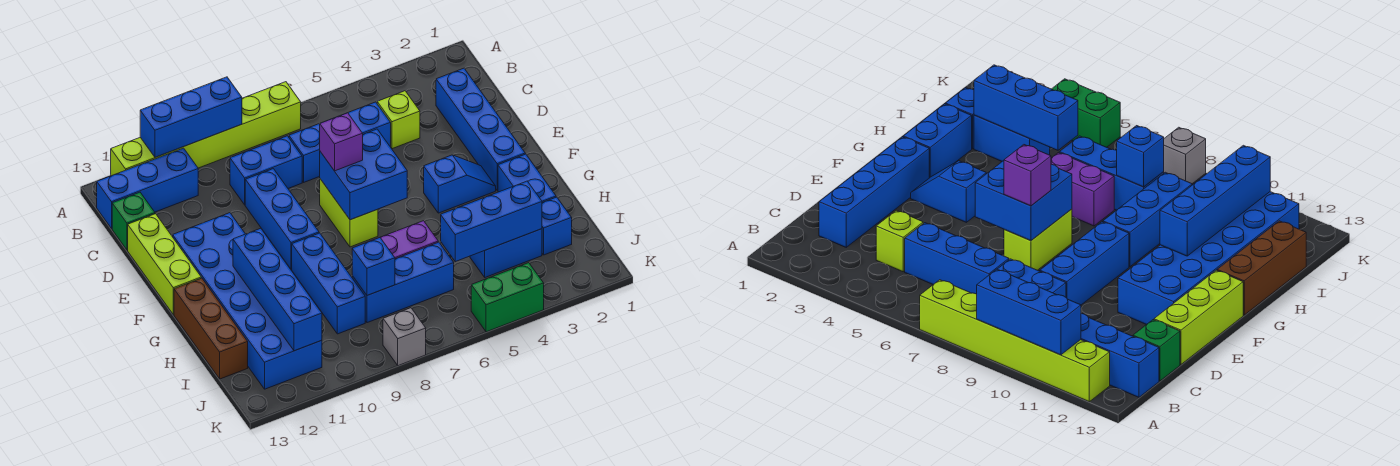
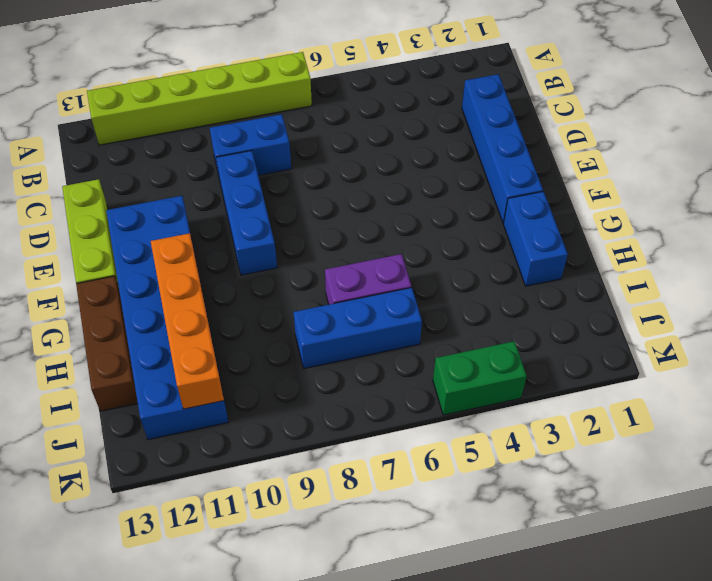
orange 1x4 brick [151,233,224,409] -> blue 1x4 brick [233,228,322,351]
none -> blue 1x3 brick [97,148,198,228]
none -> lime 1x1 brick [377,91,420,149]
none -> blue 1x3 brick [289,102,391,182]

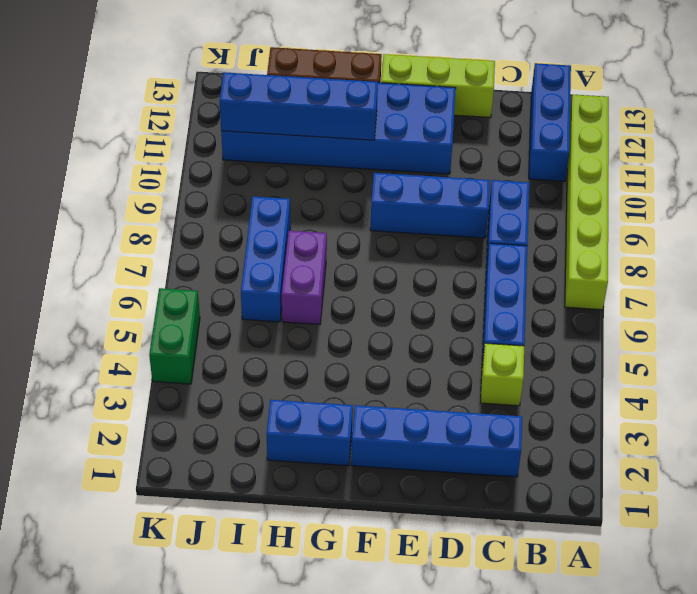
none -> green 1x1 brick [112,192,155,250]
none -> lime 1x2 brick [320,179,378,247]
none -> blue 1x2 slope [424,155,496,213]

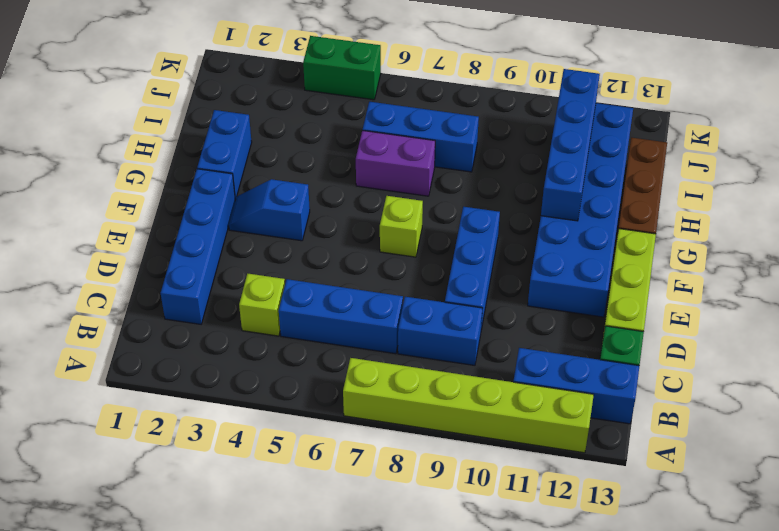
lime 1x1 brick [380,196,423,257] -> lime 1x2 brick [320,179,378,247]
none -> blue 1x3 brick [292,233,365,334]
none -> blue 1x1 brick [542,197,572,255]
none -> blue 1x2 brick [470,229,542,277]

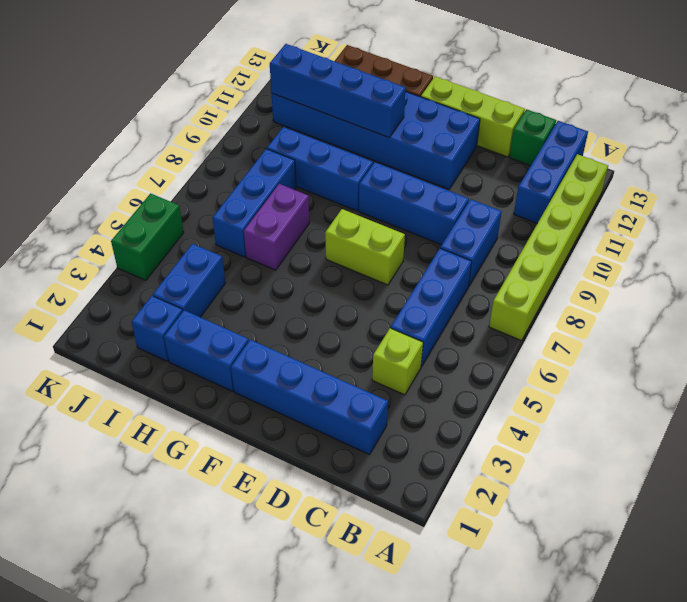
none -> blue 1x2 slope [424,155,496,213]
none -> grey 1x1 brick [383,308,426,366]
none -> blue 1x3 brick [140,77,242,157]

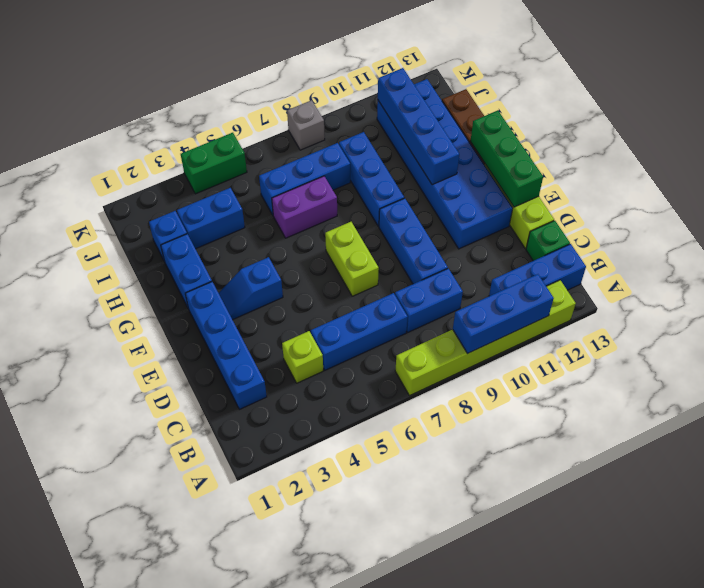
green 1x3 brick [470,111,543,207] -> none
none -> blue 2x2 brick [320,129,407,220]
none -> blue 1x3 brick [441,181,542,262]
none -> blue 1x1 brick [352,238,395,295]

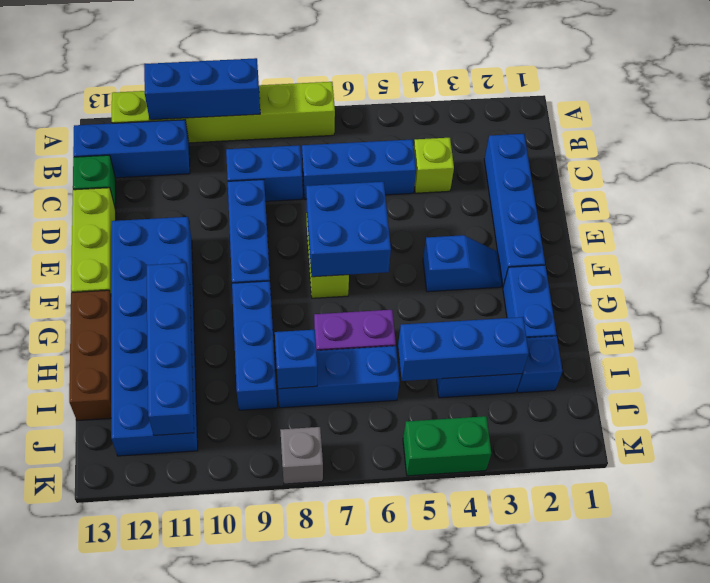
none -> purple 1x1 brick [320,113,363,171]

